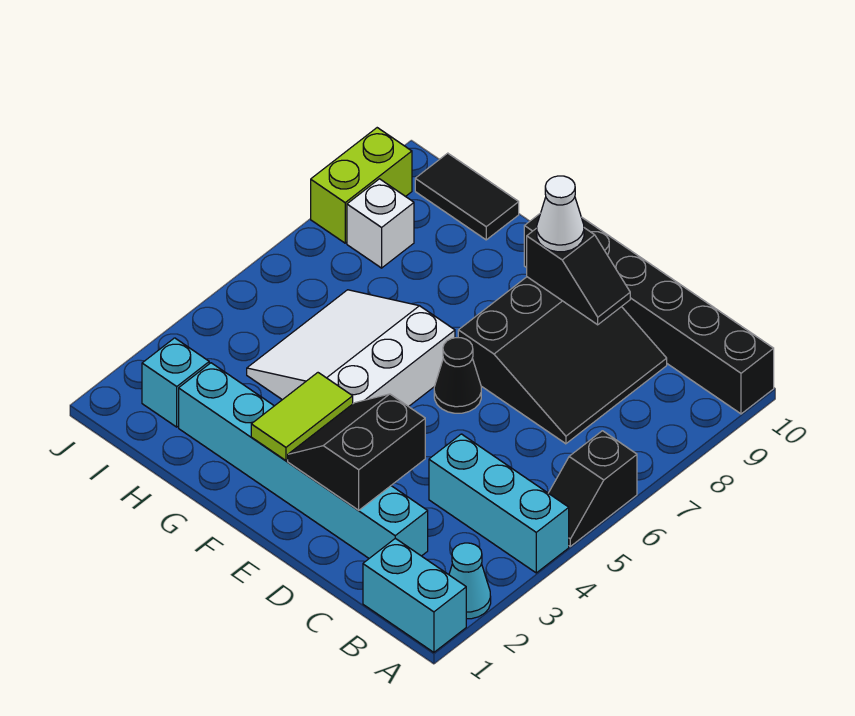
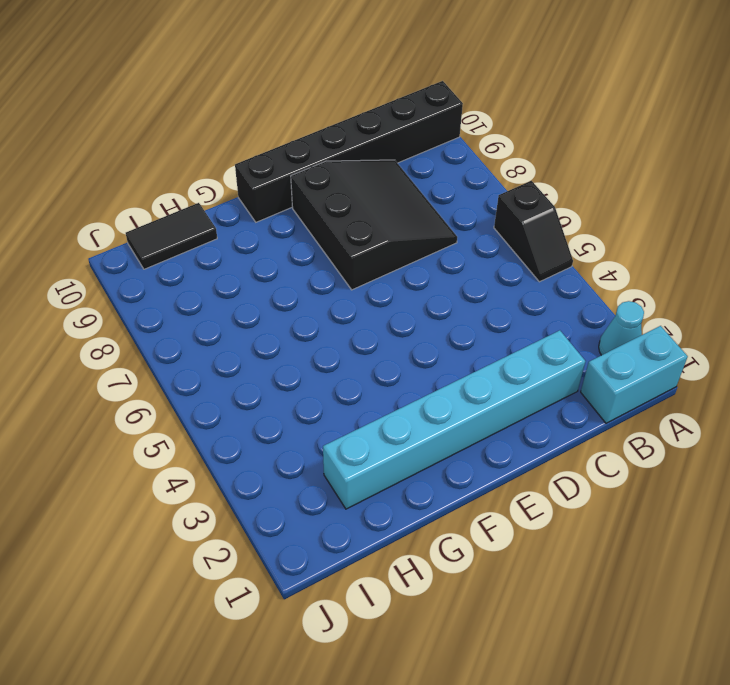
none -> cyan 1x3 brick [429,434,569,573]
none -> black 1x1 cone [434,338,481,413]
none -> white 3x3 slope [247,290,455,407]

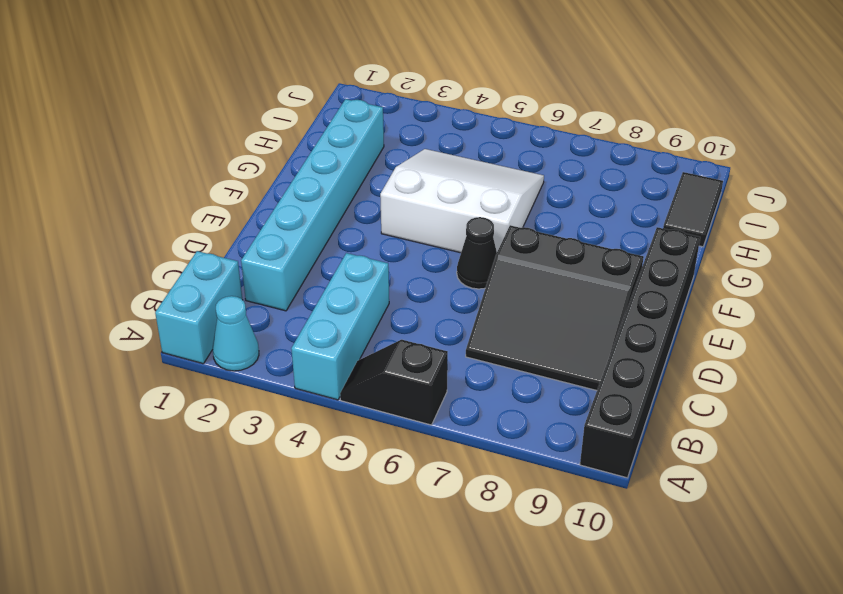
none -> cyan 1x1 brick [142,338,209,427]
none -> white 1x1 brick [347,179,414,268]
none -> lime 1x2 brick [311,128,412,243]

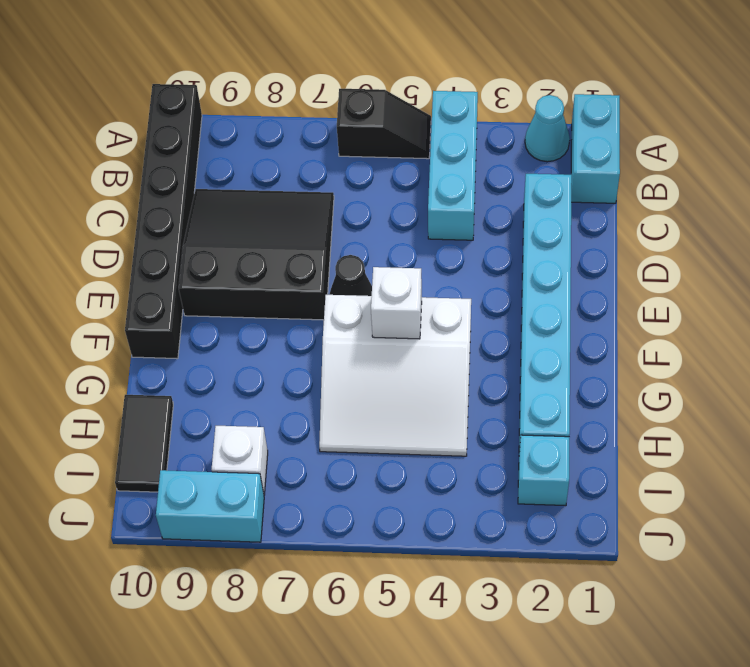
white 1x1 brick [371,267,422,339] -> none
cyan 1x2 brick [156,470,264,542] -> lime 1x2 brick [311,128,412,243]
none -> black 2x2 slope [288,394,425,510]
none -> black 1x2 slope [527,228,630,325]
none -> lime 1x2 tile [251,373,353,461]

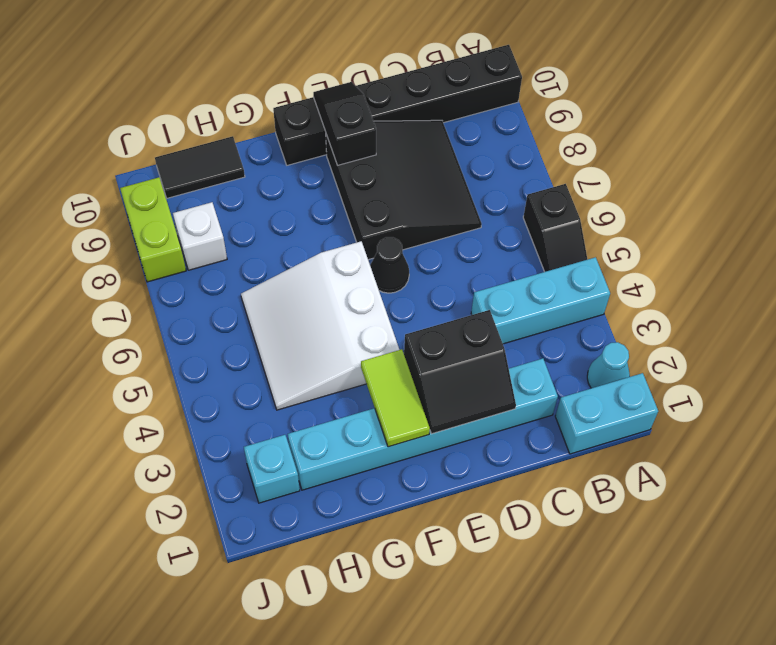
black 2x2 slope [404,310,516,434] -> black 2x2 slope turned to [288,394,425,510]
black 1x2 slope [313,82,376,166] -> black 1x2 slope turned to [527,228,630,325]
none -> white 1x1 cone [537,176,584,252]

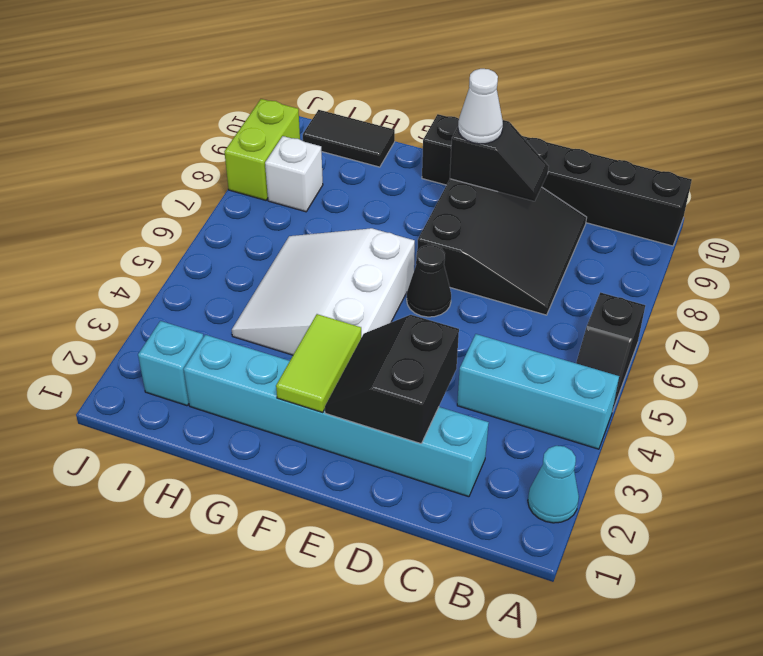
none -> cyan 1x2 brick [363,538,466,652]

